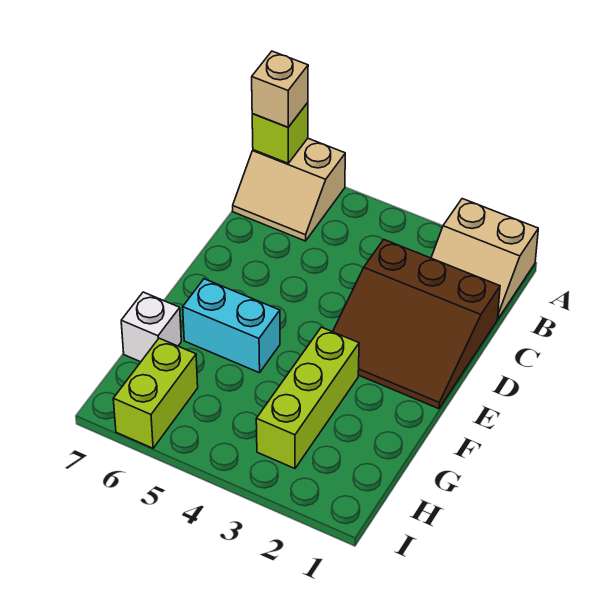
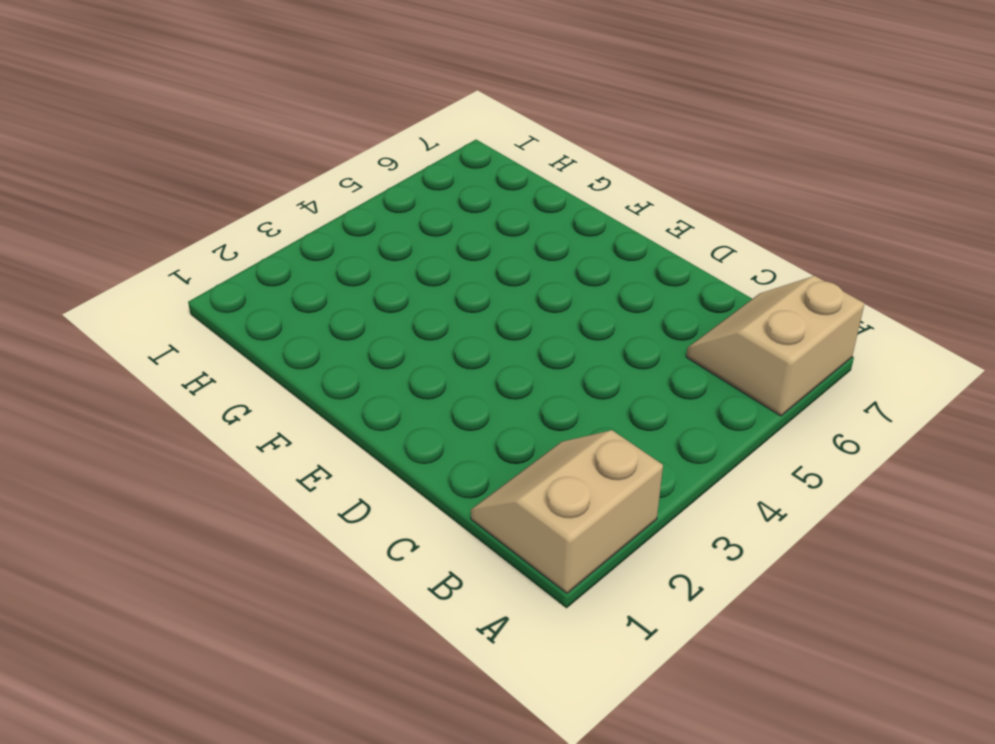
none -> brown 3x3 slope [333,239,500,409]
none -> lime 1x3 brick [256,327,359,468]

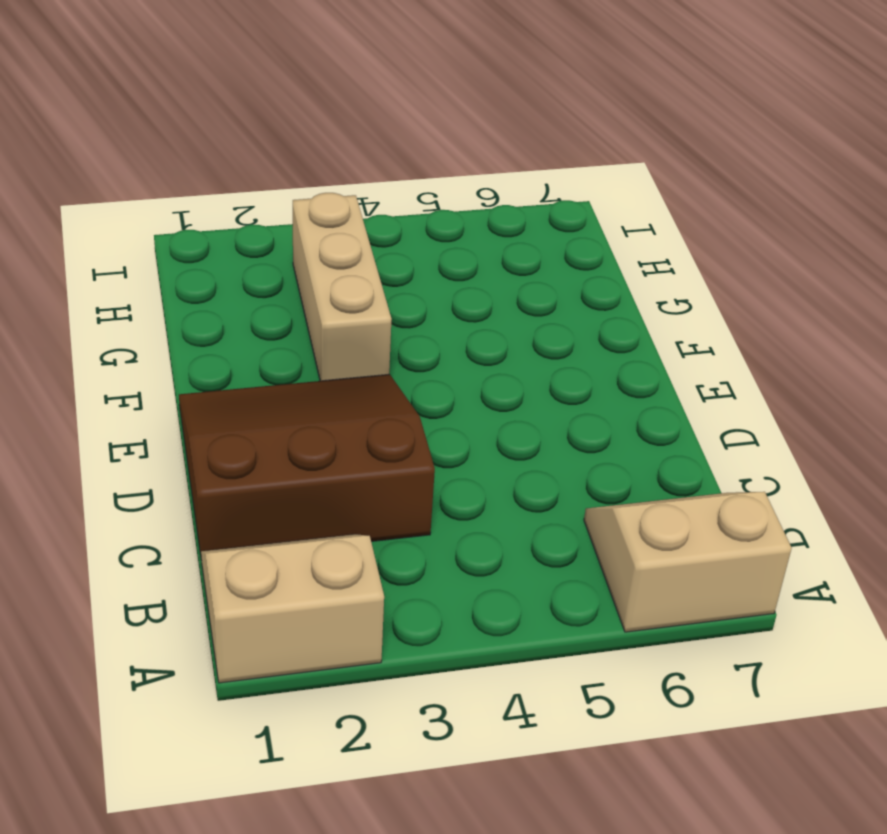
tan 1x3 brick [293,193,392,381] -> lime 1x3 brick [256,327,359,468]
none -> cyan 1x2 brick [183,279,280,373]
none -> white 1x1 brick [121,292,181,362]

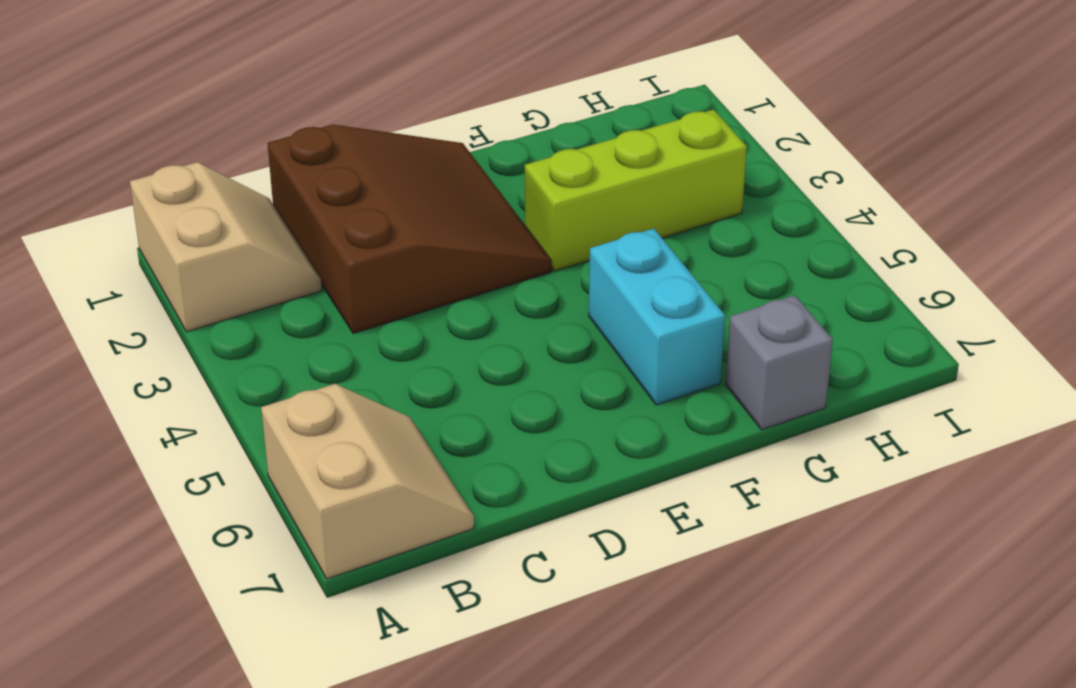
grey 1x1 brick [726,295,833,430] -> white 1x1 brick [121,292,181,362]
none -> lime 1x2 brick [113,338,198,448]
none -> lime 1x1 brick [252,103,308,163]

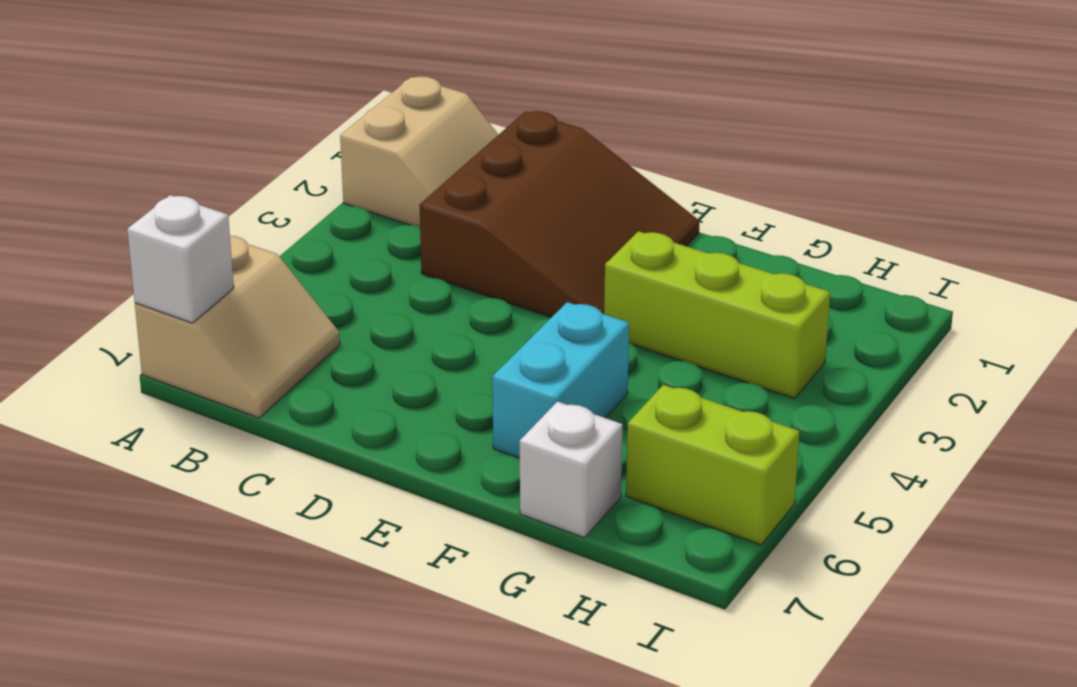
white 1x1 brick [127,195,234,323] -> lime 1x1 brick [252,103,308,163]
none -> tan 1x1 brick [252,51,308,127]

